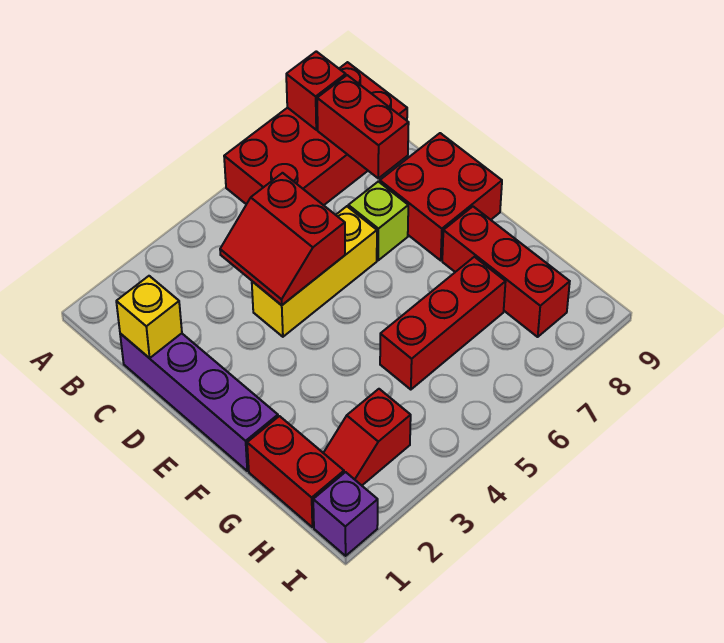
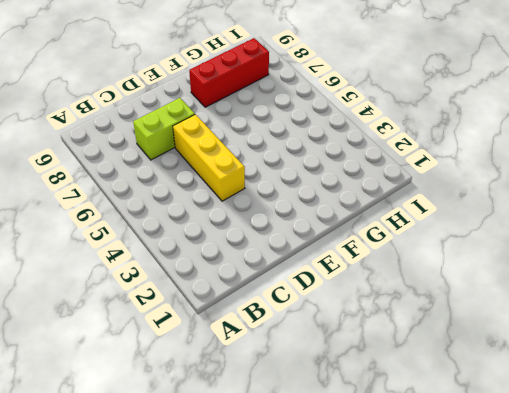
lime 1x2 brick [133,98,195,160] -> lime 1x1 brick [348,182,408,260]
none -> red 2x4 brick [224,62,407,205]
none -> purple 1x4 brick [120,333,278,471]
none -> red 2x2 brick [380,133,502,260]

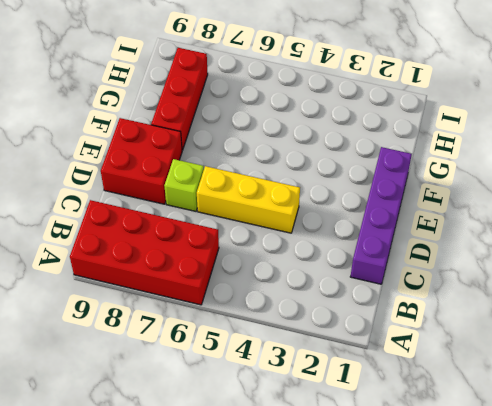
none -> red 1x2 brick [247,416,344,527]
none -> red 1x3 brick [380,257,506,390]
none -> red 1x2 slope [324,389,411,485]

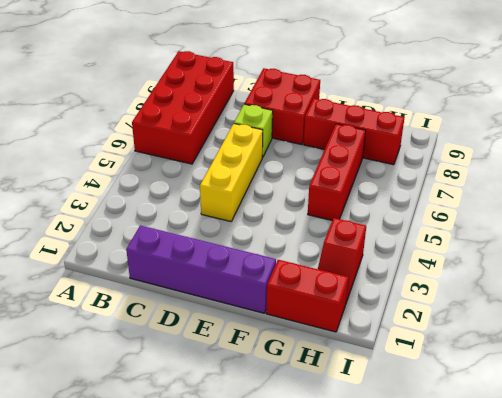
none -> purple 1x1 brick [313,472,378,556]
none -> red 1x1 brick [286,51,346,130]
none -> red 1x2 brick [317,75,409,178]

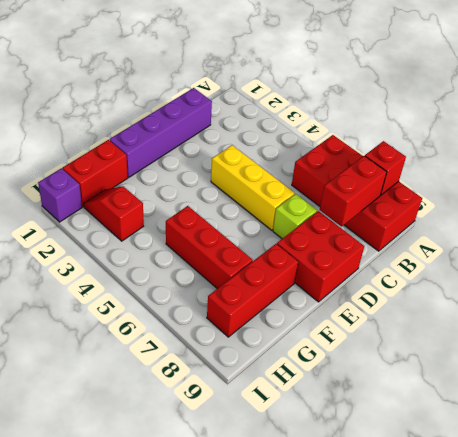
none -> yellow 1x1 brick [116,276,182,358]
none -> red 2x2 slope [220,173,345,305]

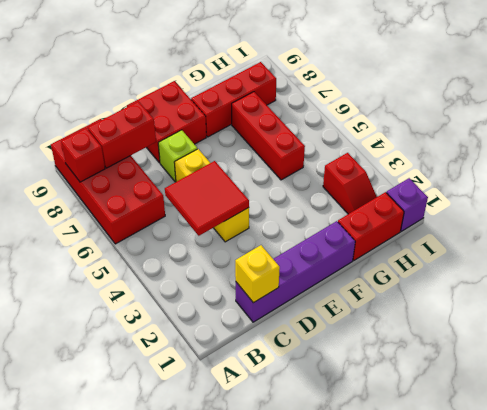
red 2x2 tile [165,161,249,236] -> red 2x2 slope [220,173,345,305]

